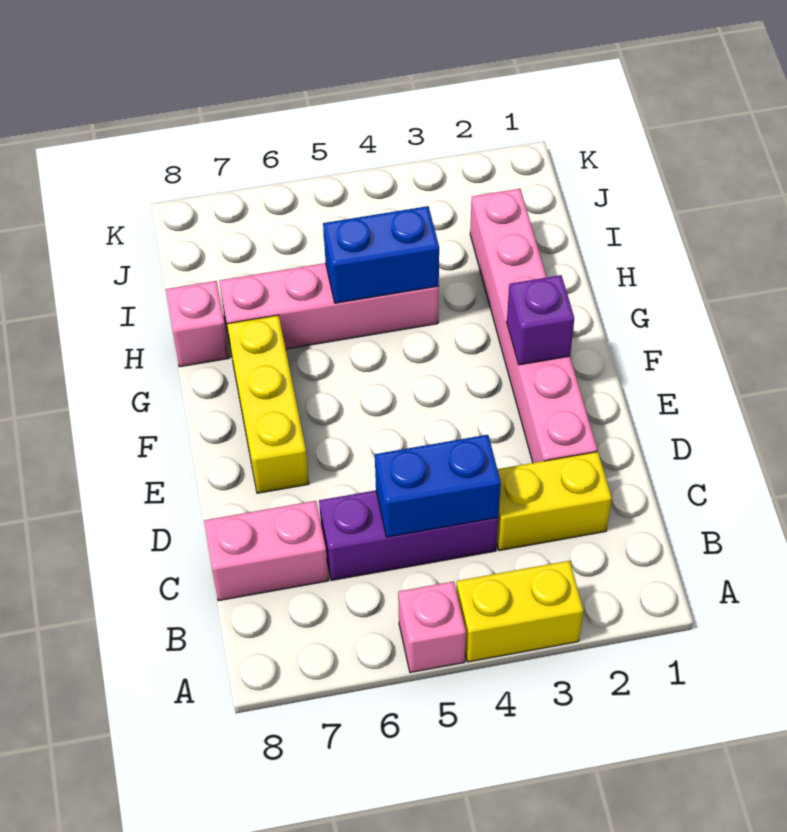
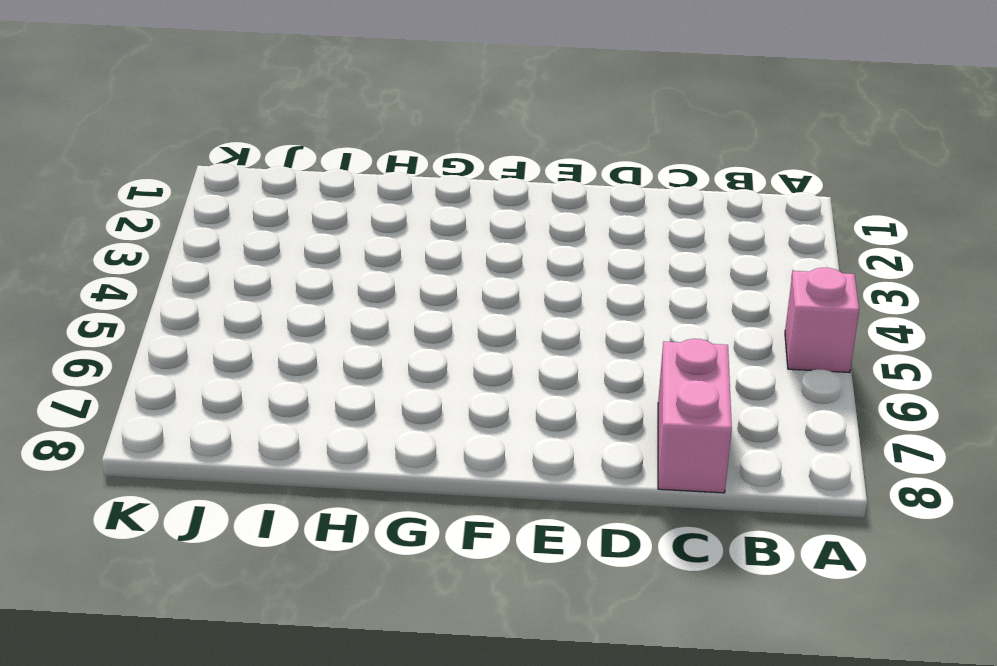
none -> yellow 1x2 brick [456,561,583,662]
none -> yellow 1x2 brick [497,452,612,551]
none -> purple 1x3 brick [319,490,498,580]

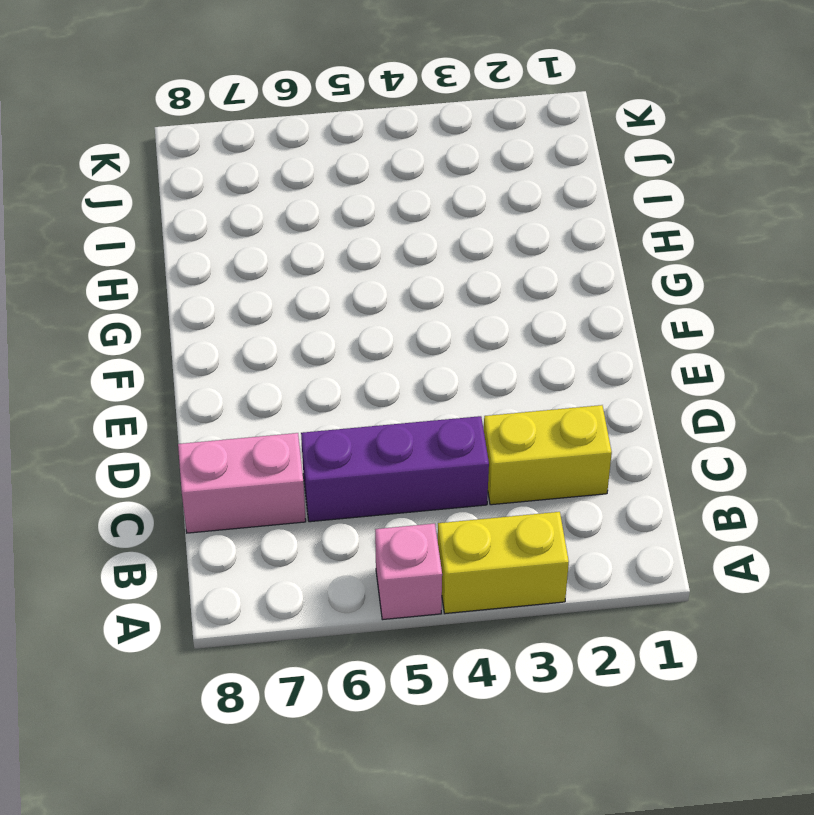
none -> pink 1x6 brick [470,189,597,463]
none -> yellow 1x3 brick [227,315,309,493]
none -> pink 1x4 brick [219,263,439,349]

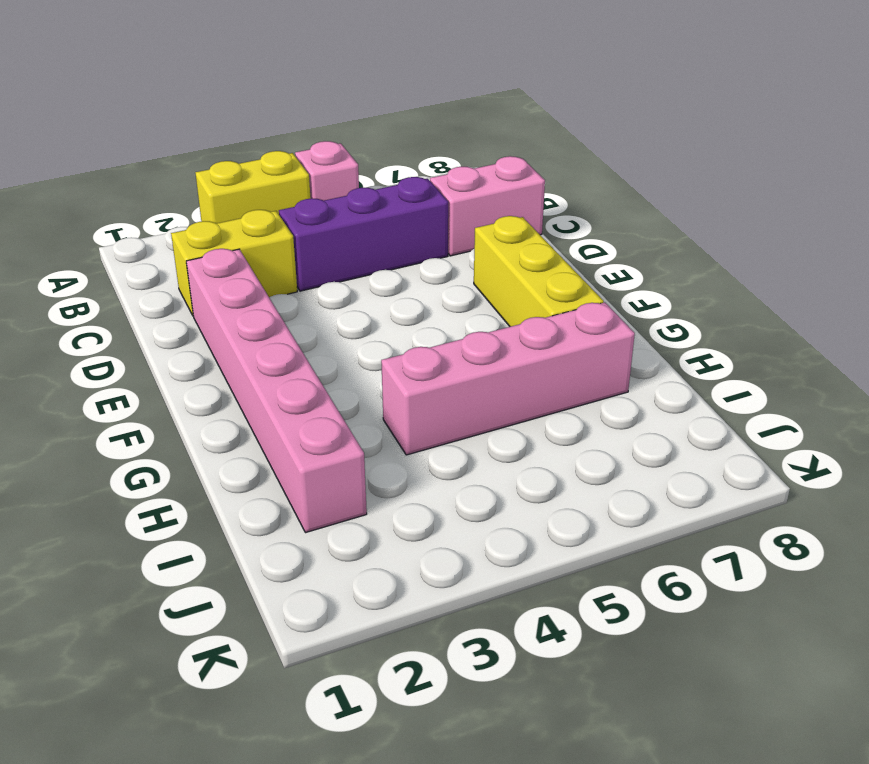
none -> pink 1x1 brick [166,281,229,367]
none -> blue 1x2 brick [375,435,501,537]
none -> purple 1x1 brick [507,275,574,365]

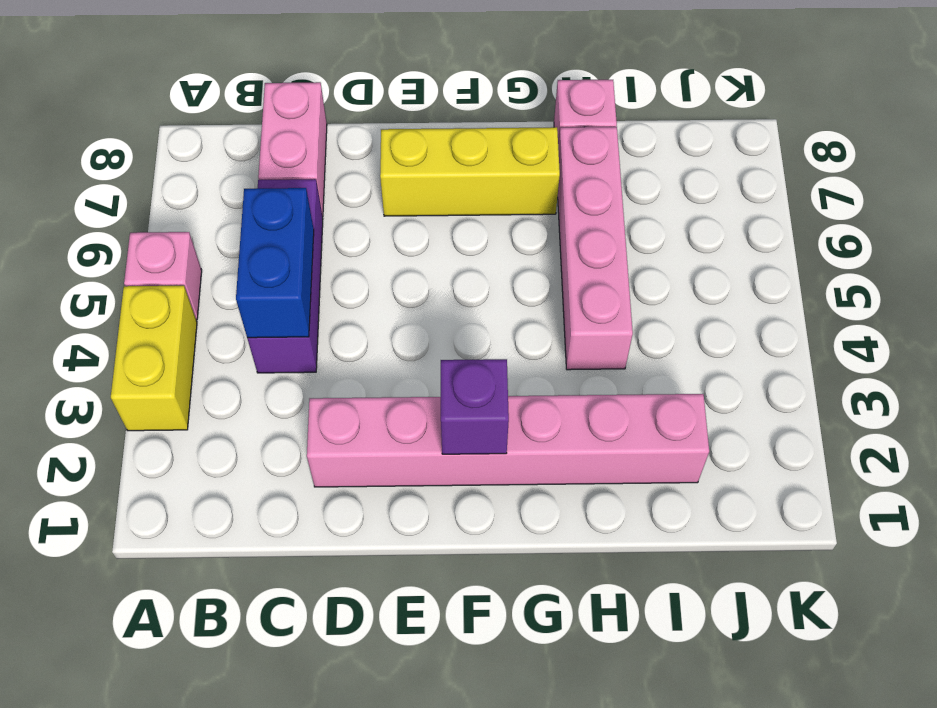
none -> yellow 1x2 brick [497,452,612,551]
none -> blue 1x2 brick [323,206,439,303]

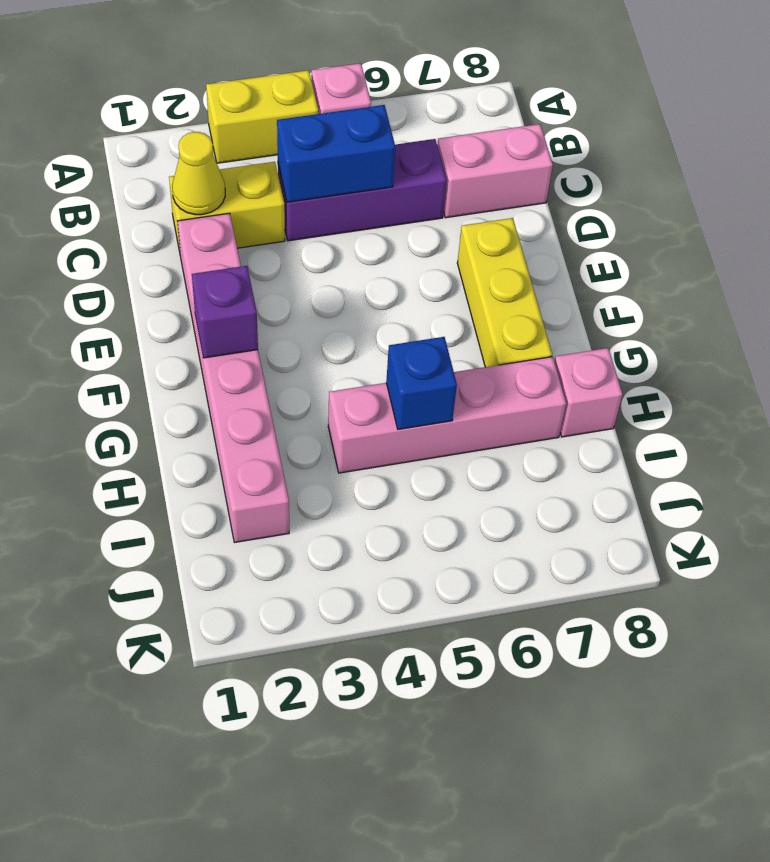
yellow 1x1 cone [172,132,225,215] -> none
blue 1x1 brick [386,337,457,429] -> blue 1x2 brick [323,206,439,303]

